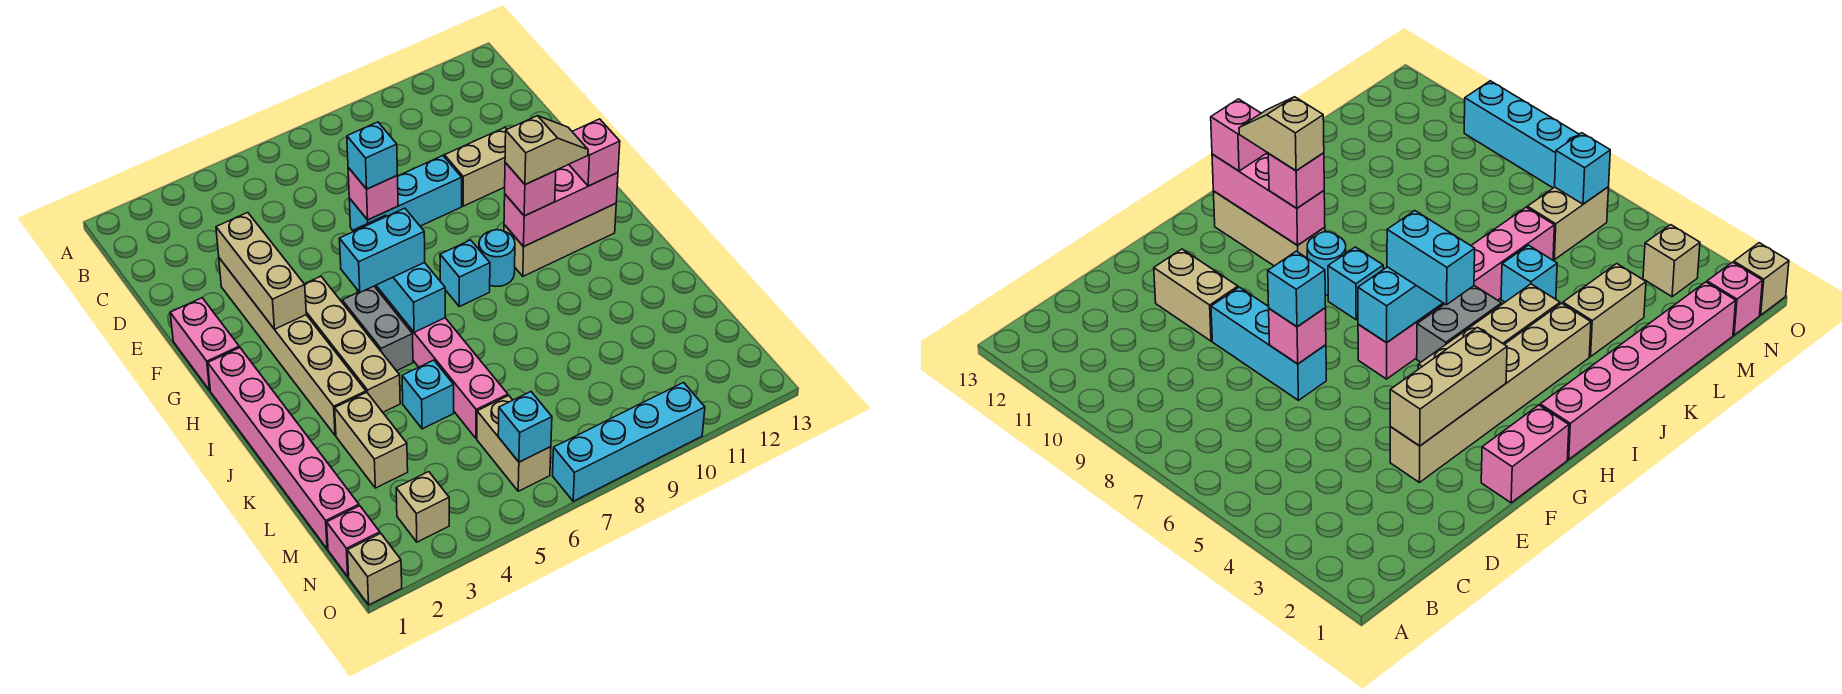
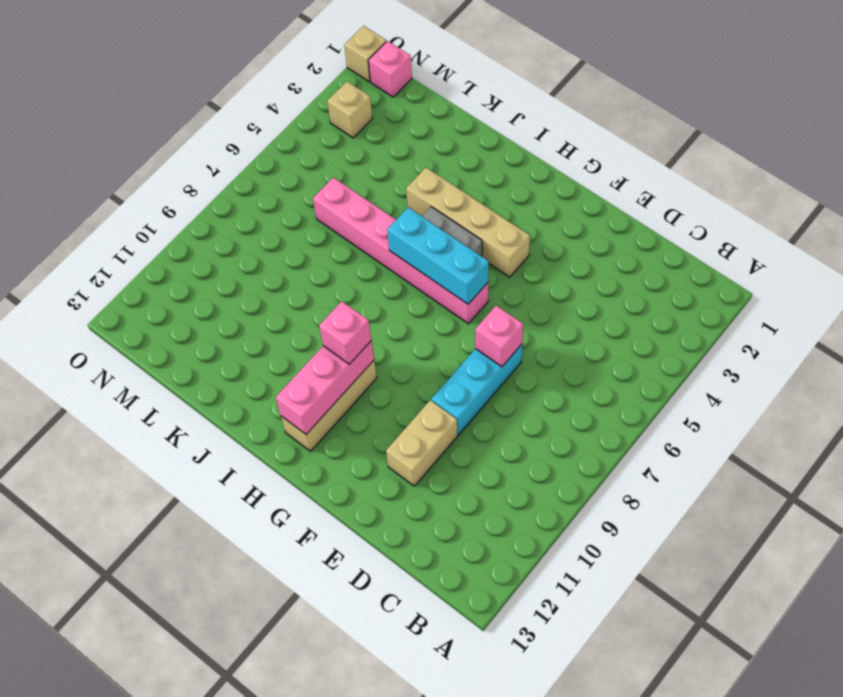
none -> tan 1x6 brick [219,258,366,435]
none -> pink 1x2 brick [170,298,239,390]
none -> pink 1x6 brick [208,348,359,549]

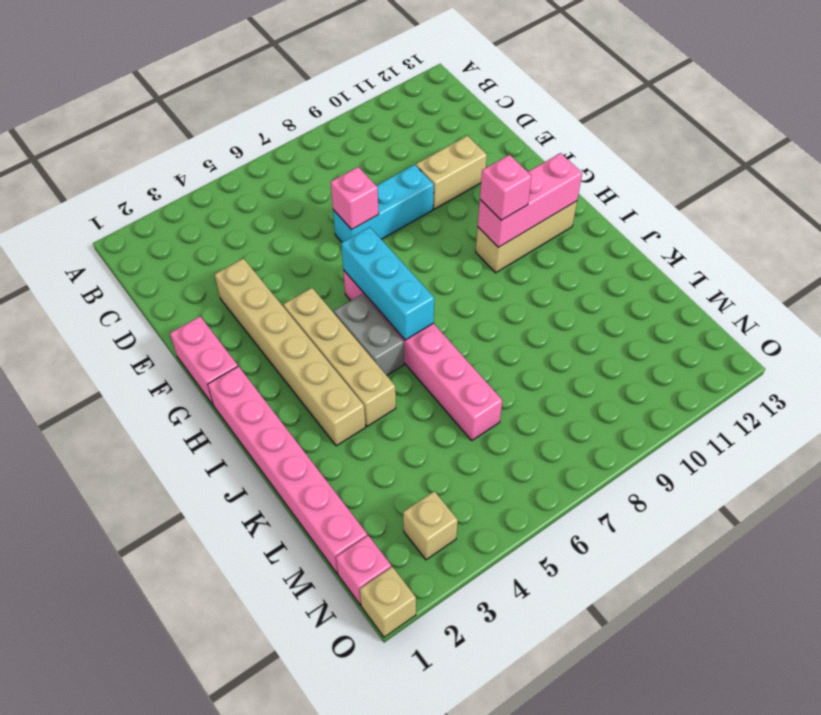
none -> cyan 1x1 brick [440,240,490,307]
none -> cyan 1x1 round brick [479,230,515,287]
none -> tan 1x2 brick [335,392,408,488]

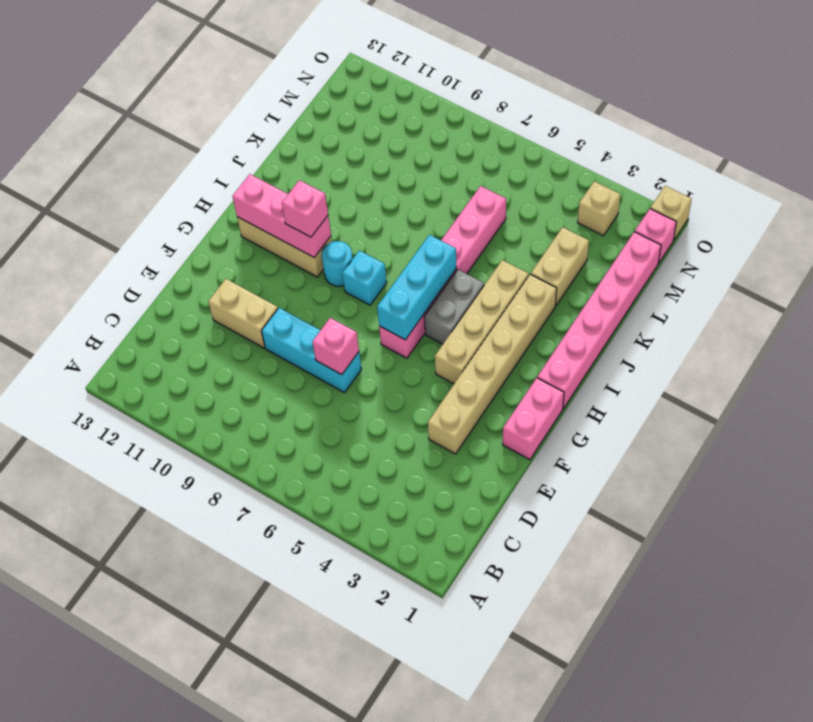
none -> cyan 1x1 brick [402,360,454,429]
none -> tan 1x2 brick [477,396,551,491]
none -> cyan 1x4 brick [553,383,705,501]

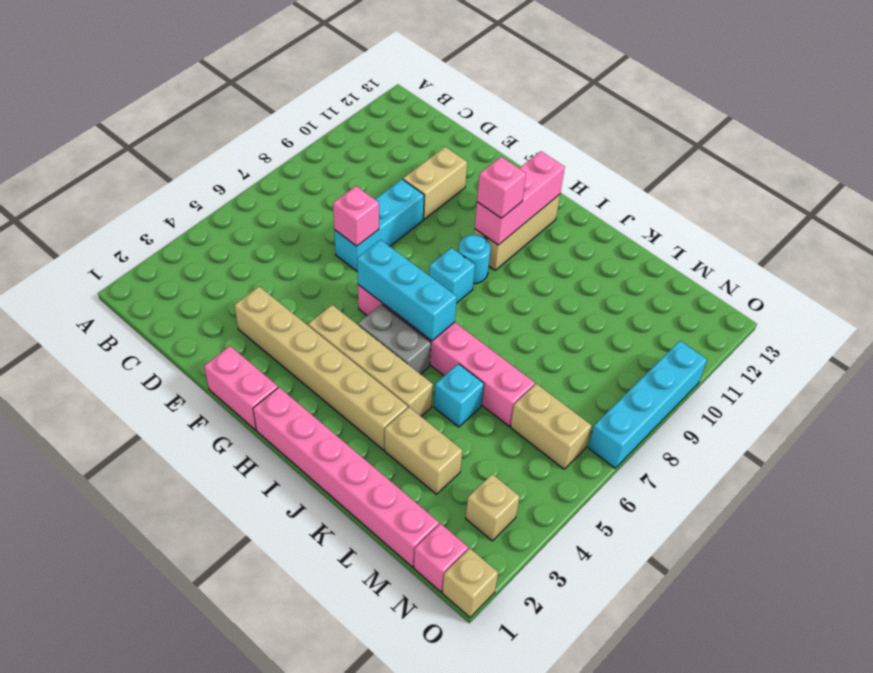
none -> tan 1x3 brick [216,212,306,329]
none -> cyan 1x1 brick [498,392,552,462]
none -> cyan 1x1 brick [347,122,397,189]

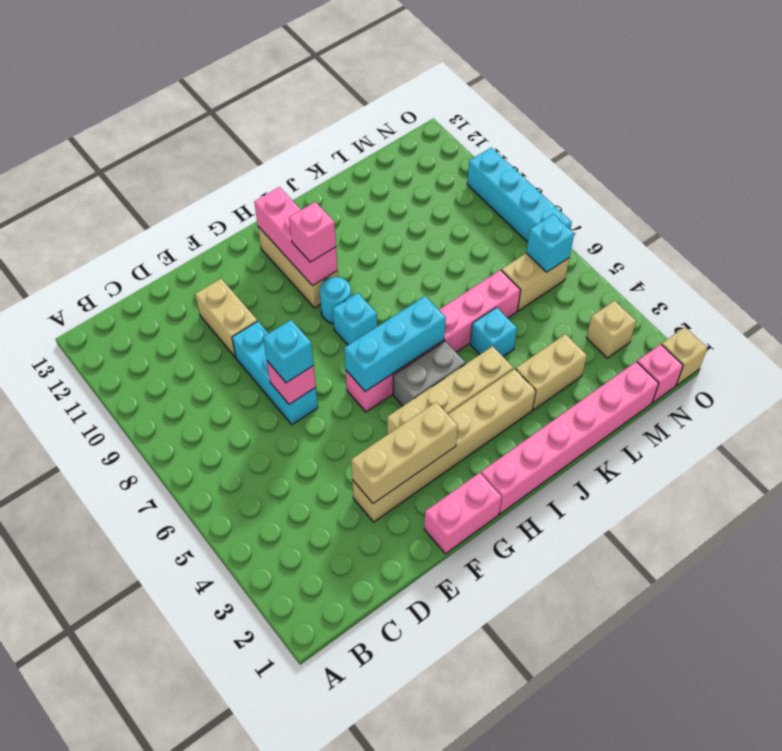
none -> cyan 1x2 brick [339,208,425,292]
none -> pink 1x1 brick [569,119,620,186]
none -> tan 1x2 slope [505,116,588,185]

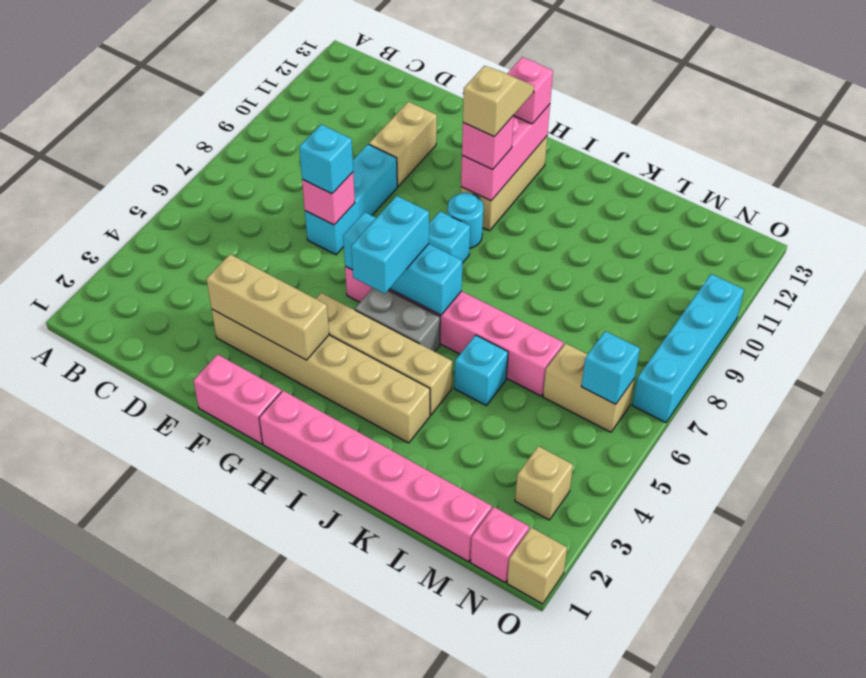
none -> tan 1x2 brick [335,392,408,488]

